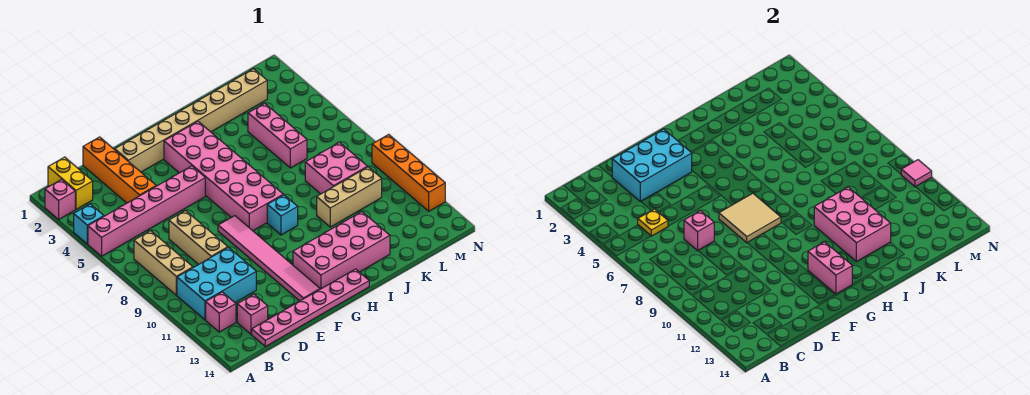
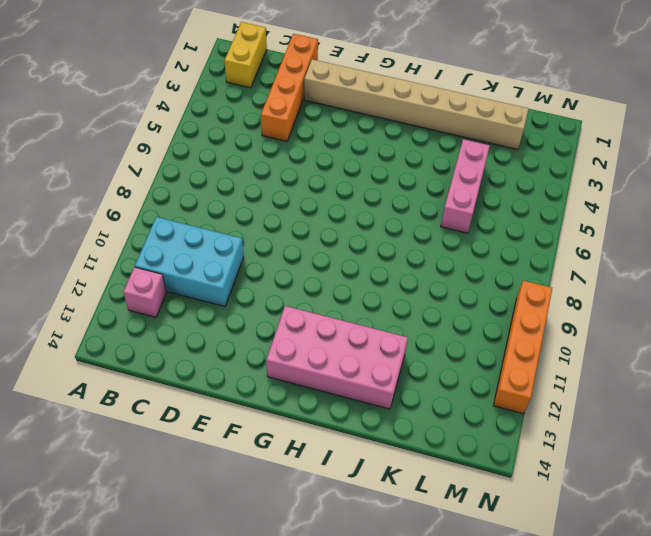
none -> pink 1x1 brick [45,180,75,219]
none -> cyan 1x1 brick [74,204,104,244]
none -> pink 1x6 brick [88,166,205,256]

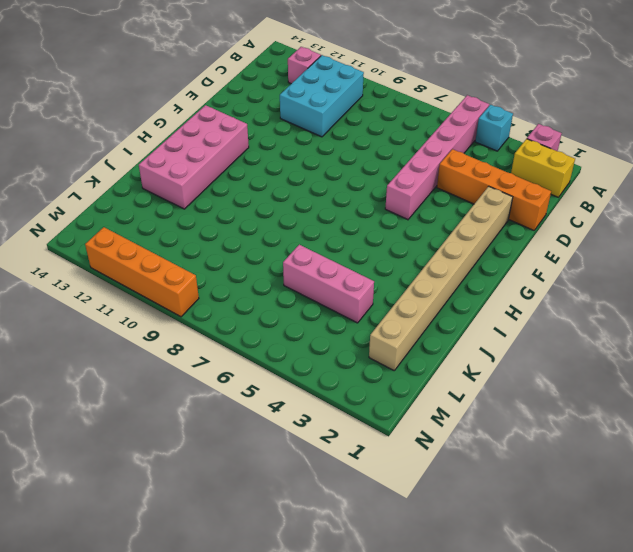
none -> tan 1x3 brick [134,231,193,295]
none -> pink 1x1 brick [237,294,268,334]
none -> pink 1x6 plate [252,269,369,346]

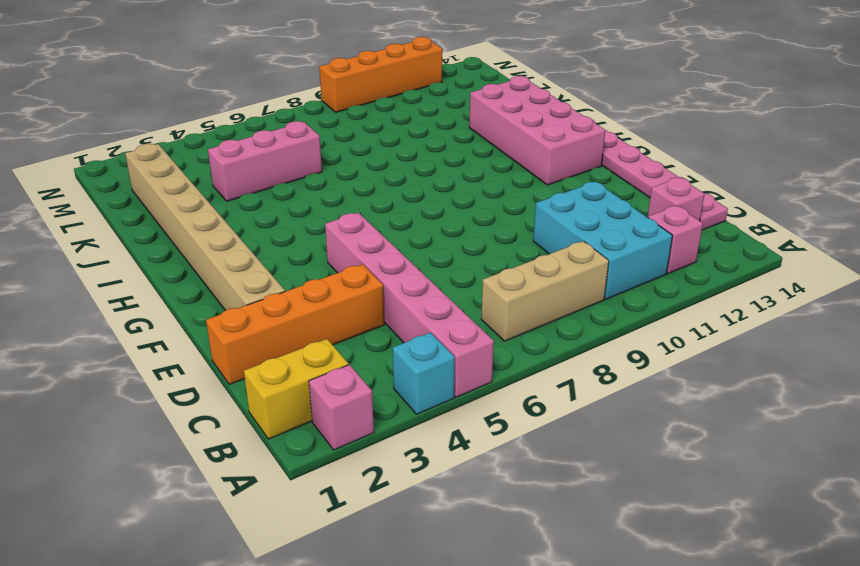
none -> tan 1x3 brick [169,211,228,264]
none -> pink 1x6 tile [218,216,320,301]
none -> pink 2x6 brick [164,122,283,231]

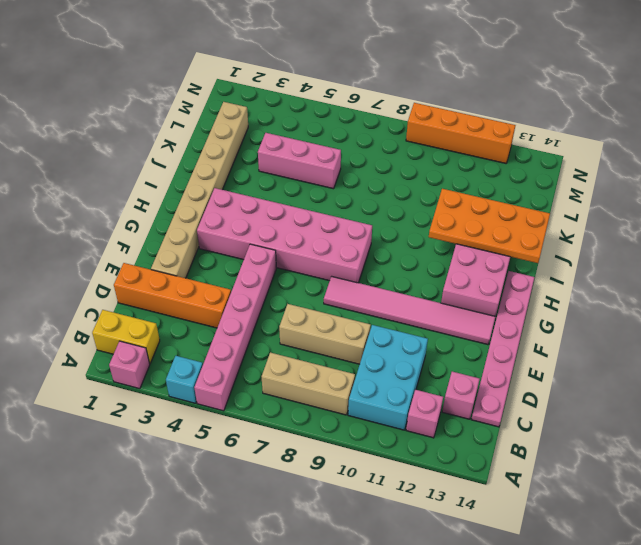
orange 2x4 plate [429,189,550,263] -> pink 2x3 brick [814,187,891,261]
none -> cyan 1x1 brick [267,195,298,235]
none -> tan 1x3 brick [317,167,382,227]
none -> pink 2x2 brick [305,142,367,194]

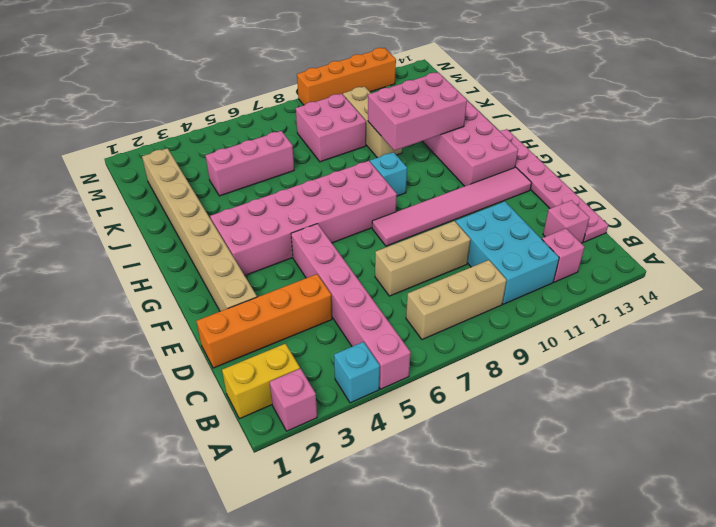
none -> yellow 1x1 plate [638,209,668,236]
none -> cyan 2x3 brick [612,129,692,202]
none -> pink 1x1 brick [684,211,714,251]

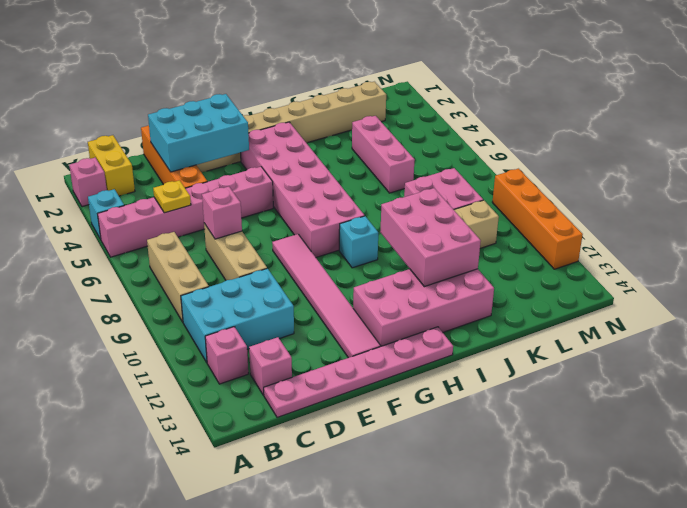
none -> tan 2x2 tile [719,193,781,243]
none -> pink 1x2 brick [808,242,852,294]
none -> pink 1x1 tile [901,160,932,187]

